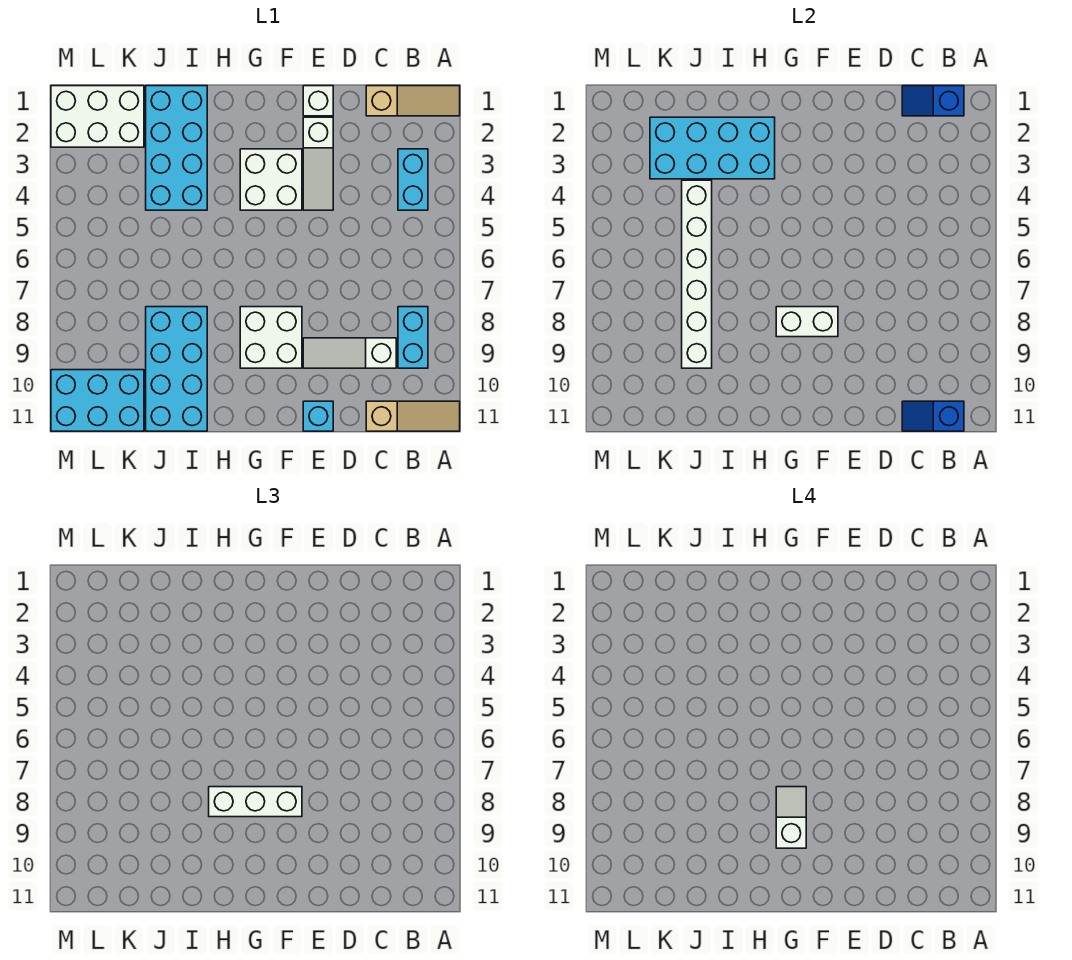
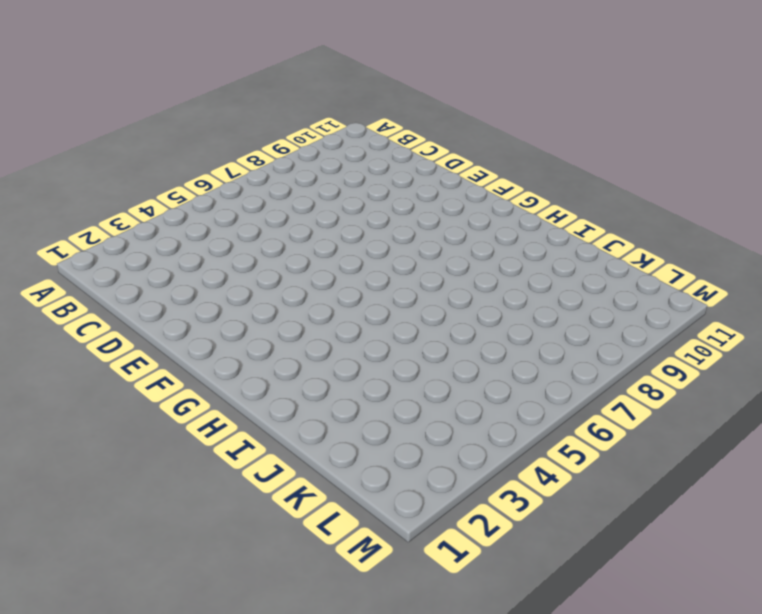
none -> tan 1x3 slope [366,86,460,116]
none -> tan 1x3 slope [366,401,460,431]
none -> cyan 1x2 brick [398,149,428,210]

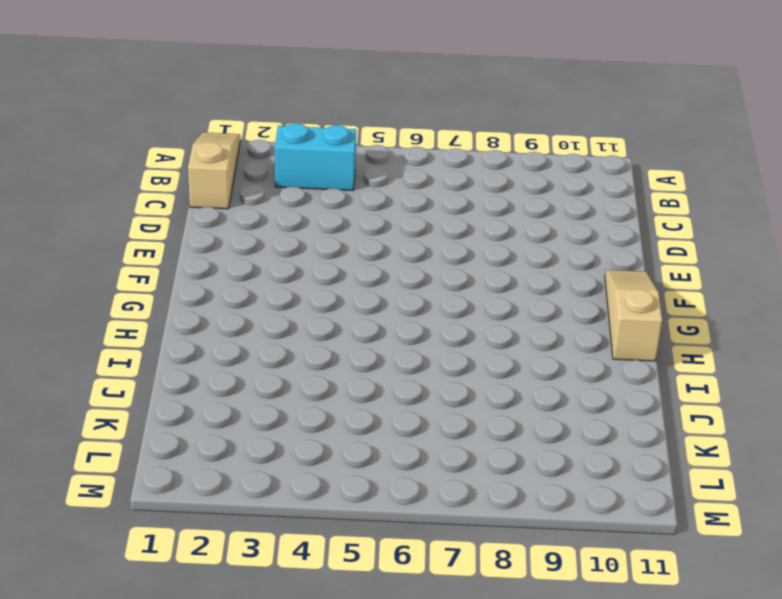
tan 1x3 slope [605,270,662,361] -> tan 1x3 slope moved to [366,401,460,431]
none -> cyan 1x2 brick [398,307,428,368]
none -> white 1x3 slope [303,338,396,368]
none -> white 1x1 brick [303,86,333,116]

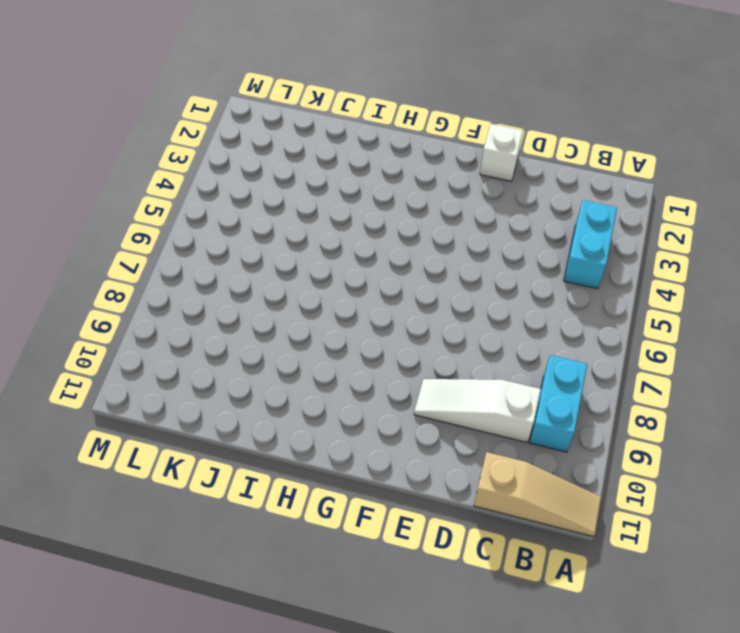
none -> tan 1x3 slope [366,86,460,116]
none -> white 1x3 slope [303,117,333,210]
none -> cyan 1x1 brick [303,401,333,431]

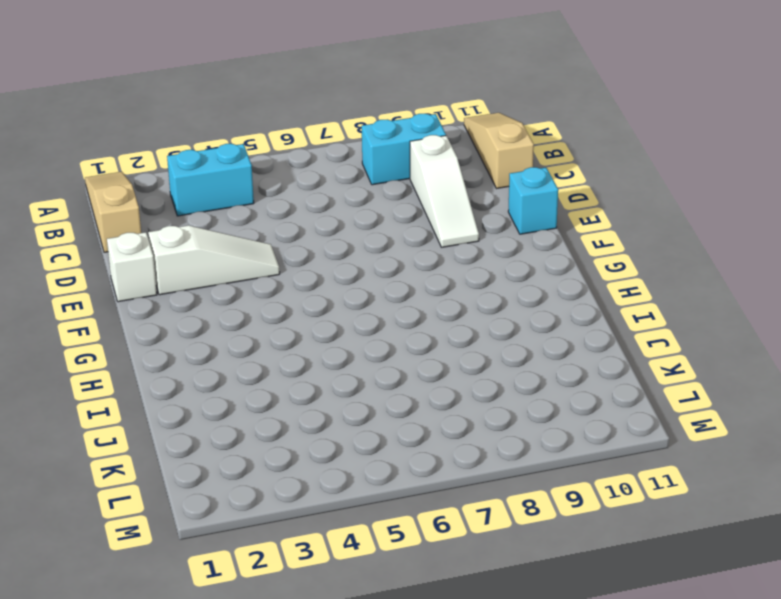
none -> white 2x2 brick [240,149,302,210]
none -> white 2x2 brick [240,307,302,368]
none -> cyan 2x4 brick [146,86,207,210]

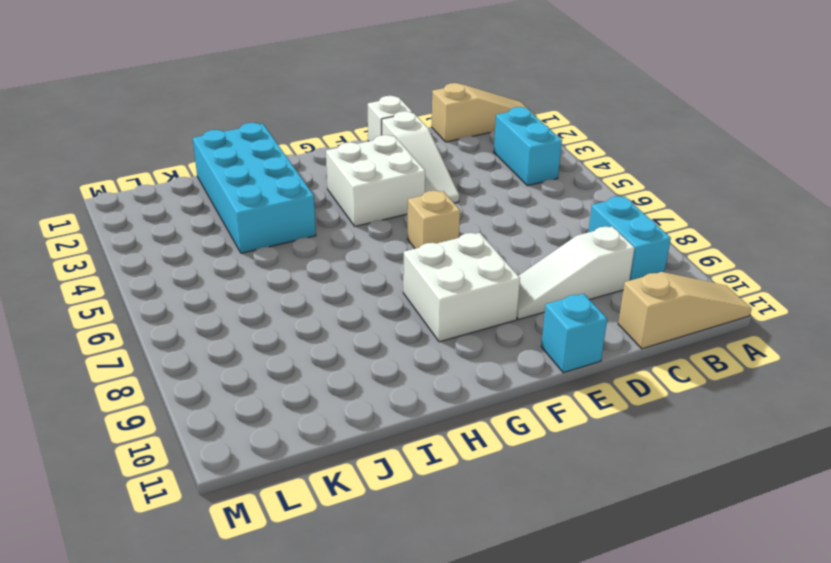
tan 1x1 brick [408,191,460,249] -> none
none -> cyan 2x4 brick [146,307,207,431]
none -> white 2x3 brick [51,86,144,147]
none -> cyan 2x3 brick [51,370,144,431]

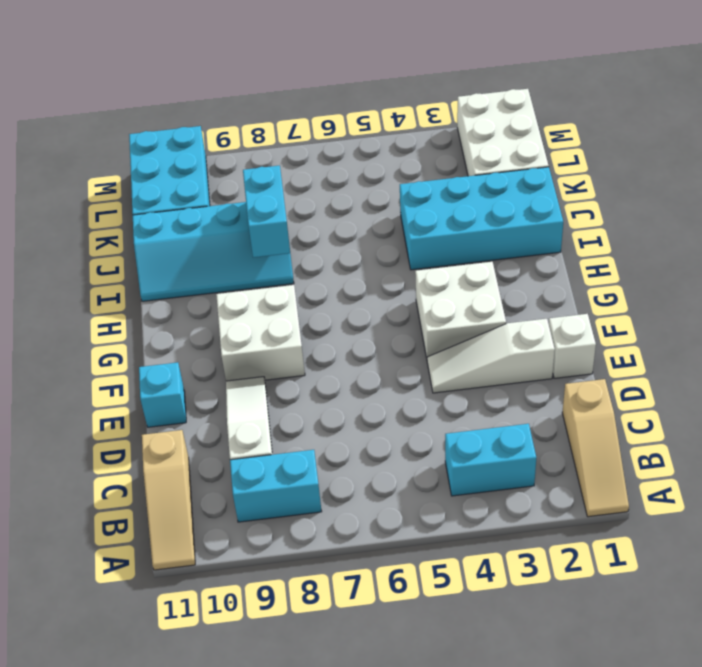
cyan 2x4 slope [133,202,294,301] -> cyan 2x4 brick [146,307,207,431]
cyan 1x2 brick [243,165,290,258] -> white 1x6 brick [682,180,712,368]
none -> blue 1x2 slope [902,86,964,116]
none -> blue 1x2 slope [902,401,964,431]
none -> white 1x2 brick [776,307,838,337]

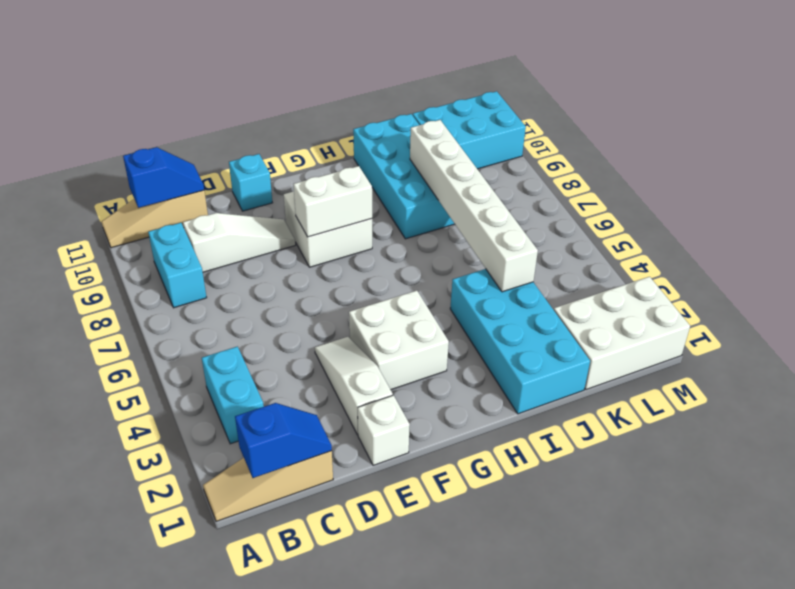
none -> cyan 2x4 brick [650,117,775,179]
none -> white 1x3 brick [209,787,302,817]
none -> white 1x2 slope [776,787,806,848]

